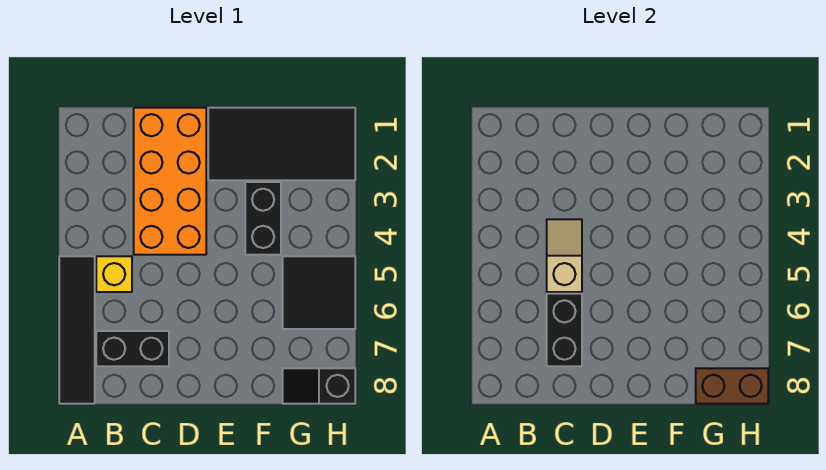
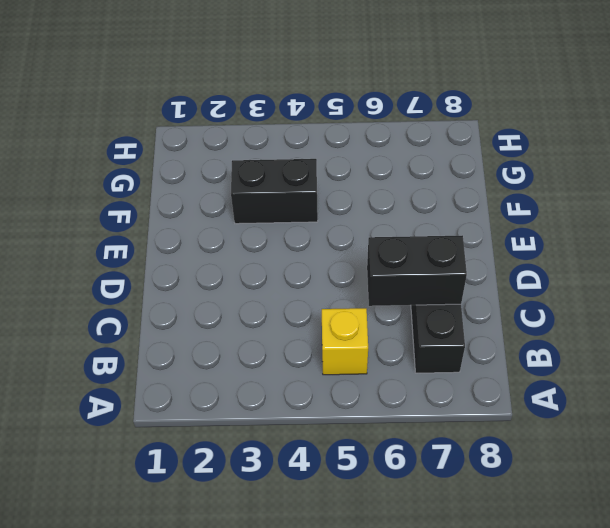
none -> black 1x4 tile [59,256,95,404]
none -> orange 2x4 brick [134,108,206,255]

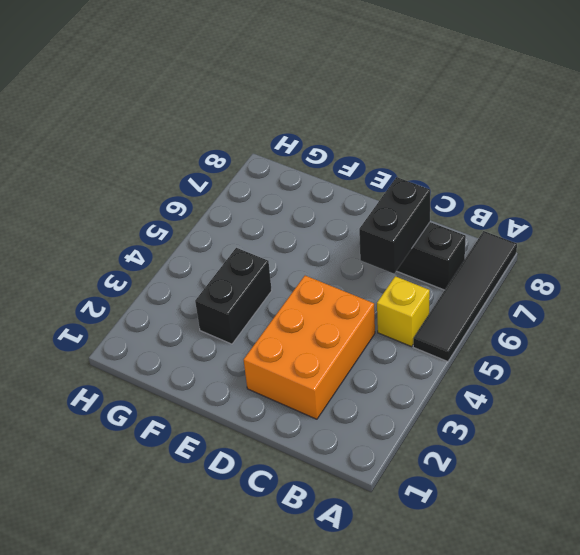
orange 2x3 brick [244,276,375,419] -> orange 2x4 brick [134,108,206,255]
none -> black 2x4 tile [208,108,355,180]
none -> black 2x2 tile [283,256,355,329]

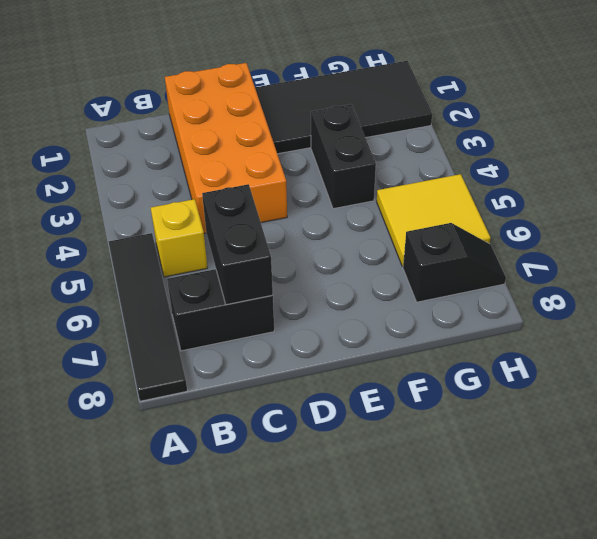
yellow 2x2 tile [377,174,491,267] -> black 2x2 tile [283,256,355,329]
black 1x2 slope [403,223,506,302] -> black 1x2 slope turned to [283,368,355,404]
none -> tan 1x2 slope [547,219,582,292]
none -> brown 1x2 brick [696,368,768,404]

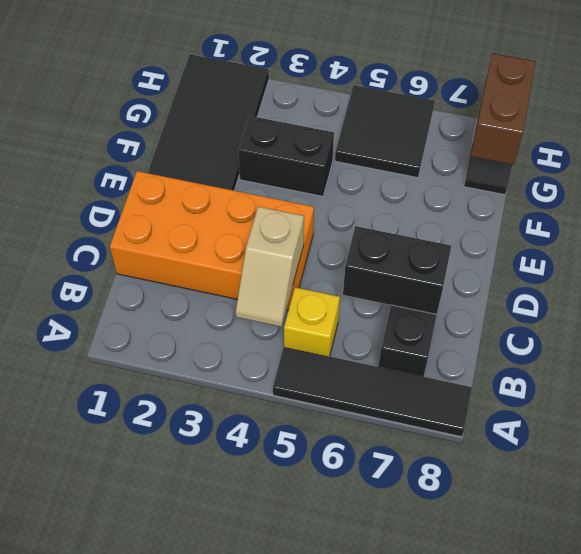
tan 1x2 slope [236,207,304,327] -> tan 1x2 slope turned to [547,219,582,292]

